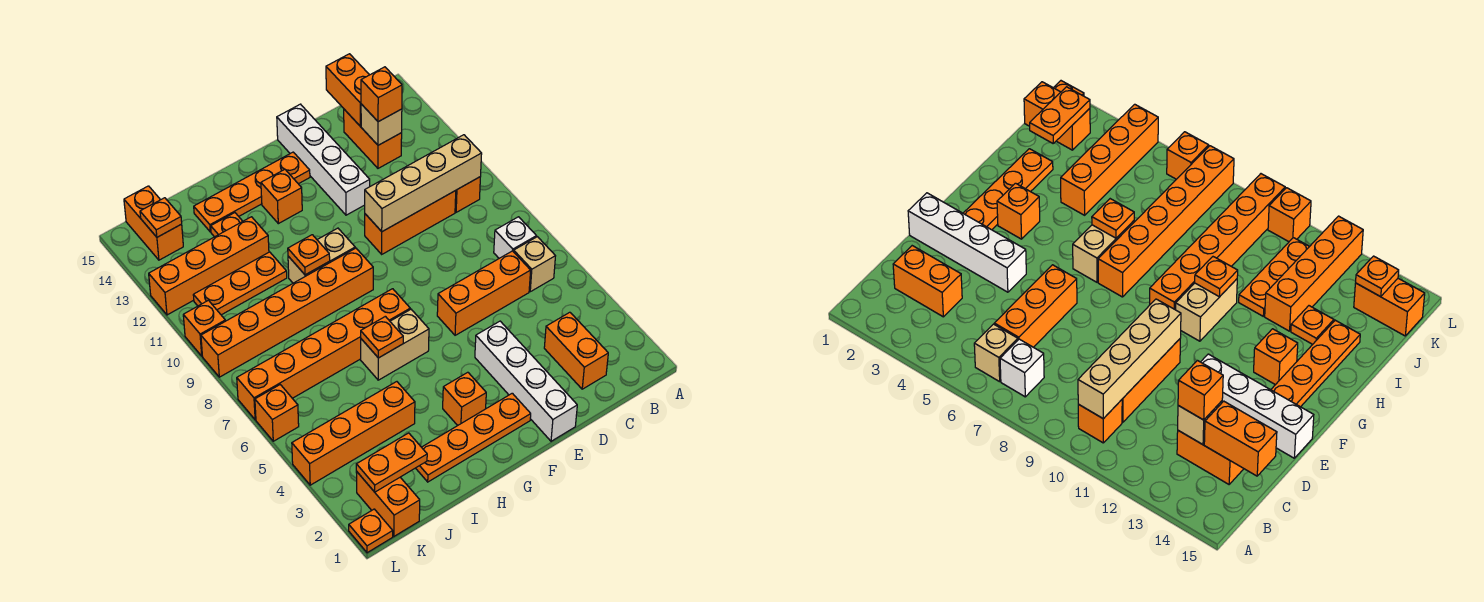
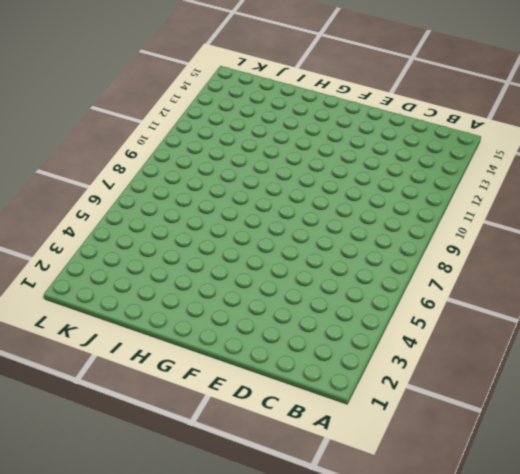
none -> tan 1x1 brick [514,237,555,292]
none -> white 1x1 brick [494,217,536,258]
none -> orange 1x1 brick [455,177,480,212]
none -> orange 1x2 brick [544,312,608,389]

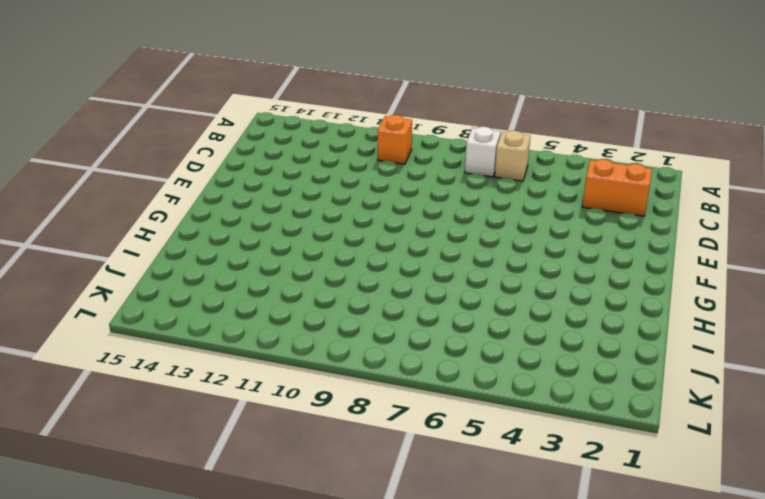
none -> orange 1x3 brick [437,251,531,335]
none -> orange 1x3 brick [365,191,456,254]
none -> orange 1x2 brick [344,109,402,168]
none -> white 1x4 brick [475,321,577,441]

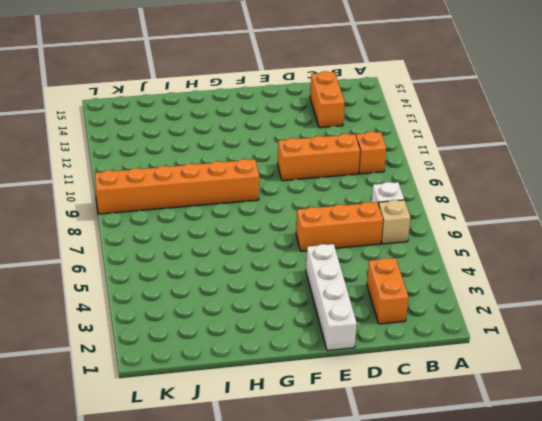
none -> white 1x4 brick [277,104,370,215]
none -> orange 1x4 plate [416,393,531,482]
none -> orange 1x4 plate [194,152,310,232]
none -> orange 1x1 brick [443,372,486,426]

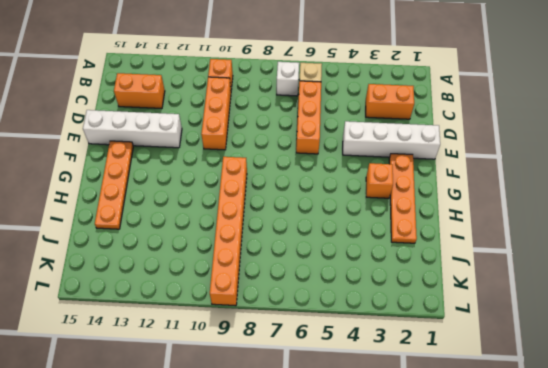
none -> tan 1x2 brick [361,309,429,380]
none -> orange 1x6 brick [237,289,410,420]
none -> tan 1x2 brick [288,228,355,283]
none -> orange 1x1 brick [261,169,302,224]

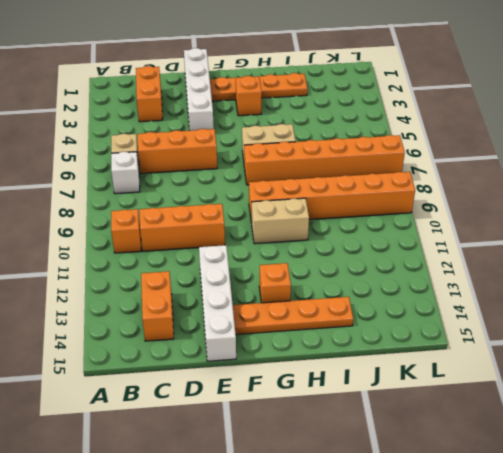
none -> orange 1x4 brick [292,382,415,485]
none -> orange 1x3 plate [193,252,287,315]
none -> orange 1x4 brick [149,217,269,315]
none -> orange 1x1 plate [211,213,243,237]

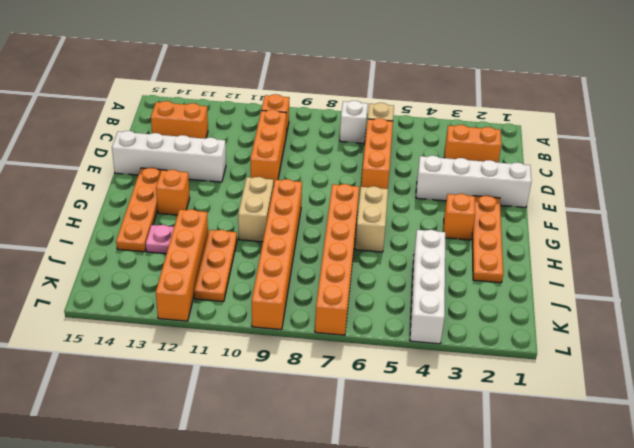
white 1x4 brick [410,230,445,344] -> orange 1x4 brick [292,382,415,485]
pink 1x1 plate [146,225,174,254] -> orange 1x1 plate [211,213,243,237]
none -> orange 1x2 brick [356,472,420,536]
none -> orange 1x2 brick [124,186,183,260]
none -> orange 1x1 plate [349,509,393,553]
none -> orange 1x1 brick [255,385,299,441]

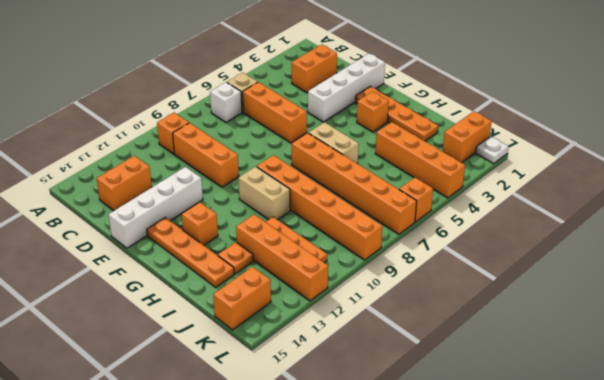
white 1x1 plate [476,136,508,164] -> orange 1x1 plate [349,509,393,553]
none -> orange 1x1 brick [183,300,225,356]
none -> tan 1x4 brick [365,135,482,232]
none -> tan 1x1 brick [361,104,402,145]
none -> orange 1x2 brick [326,54,369,126]

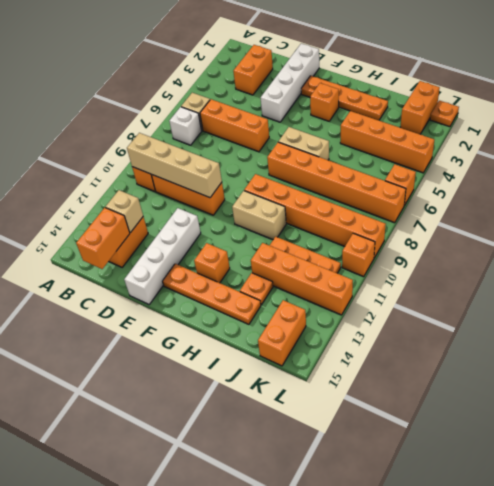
none -> orange 1x1 plate [361,316,403,358]
none -> orange 1x1 plate [288,235,330,275]
none -> orange 1x2 plate [356,433,427,492]
none -> orange 1x1 plate [140,198,182,237]

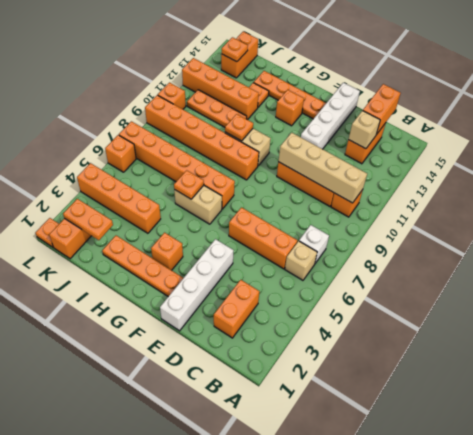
none -> orange 1x1 brick [361,67,402,122]

